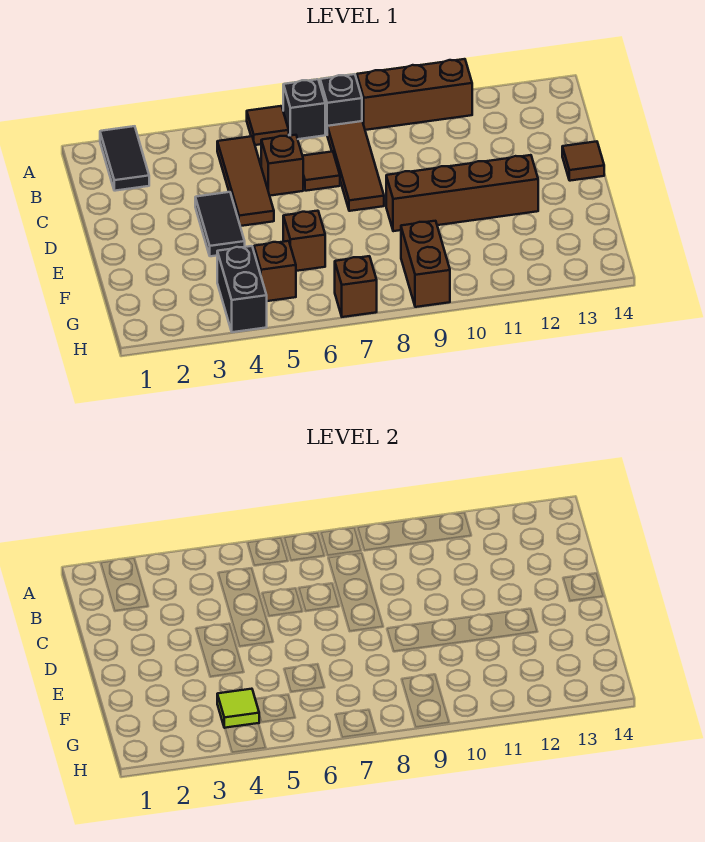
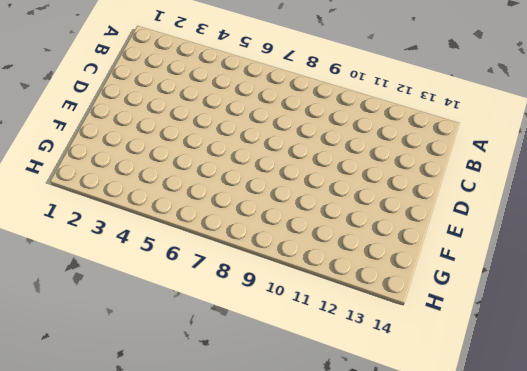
none -> black 1x2 tile [100,126,149,191]
none -> brown 1x1 tile [247,106,289,145]
none -> black 1x1 brick [283,79,325,139]

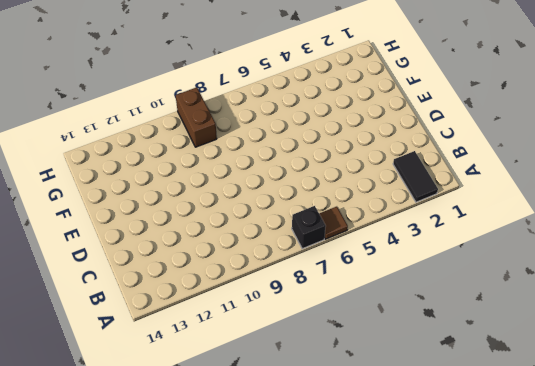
none -> black 1x1 brick [320,74,362,133]
none -> brown 1x3 brick [357,59,472,130]
none -> brown 1x3 tile [217,136,274,226]

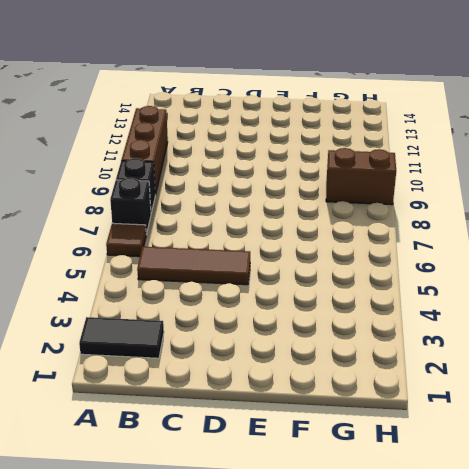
none -> brown 1x3 tile [327,121,384,211]
none -> brown 1x1 brick [261,135,303,196]
none -> brown 1x1 tile [303,151,340,191]

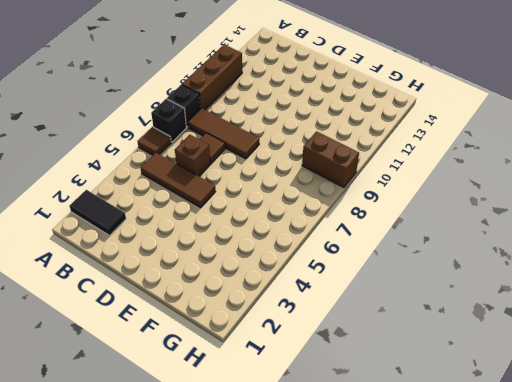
none -> black 1x2 tile [195,192,245,256]
none -> brown 1x1 tile [562,141,604,181]
none -> brown 1x4 brick [386,155,538,231]

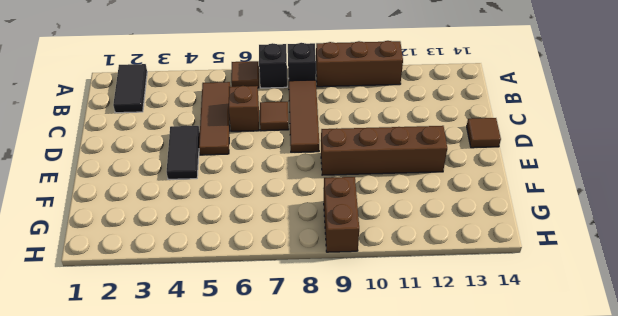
none -> brown 1x1 brick [283,211,325,271]
none -> black 1x2 brick [217,246,267,332]
none -> brown 1x1 brick [254,241,296,301]

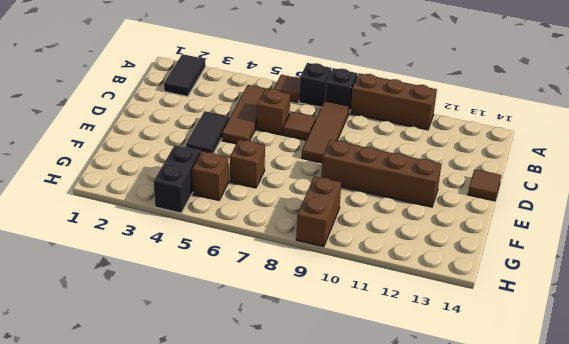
none -> brown 1x1 brick [335,256,377,317]
none -> lime 1x1 tile [217,689,259,728]

